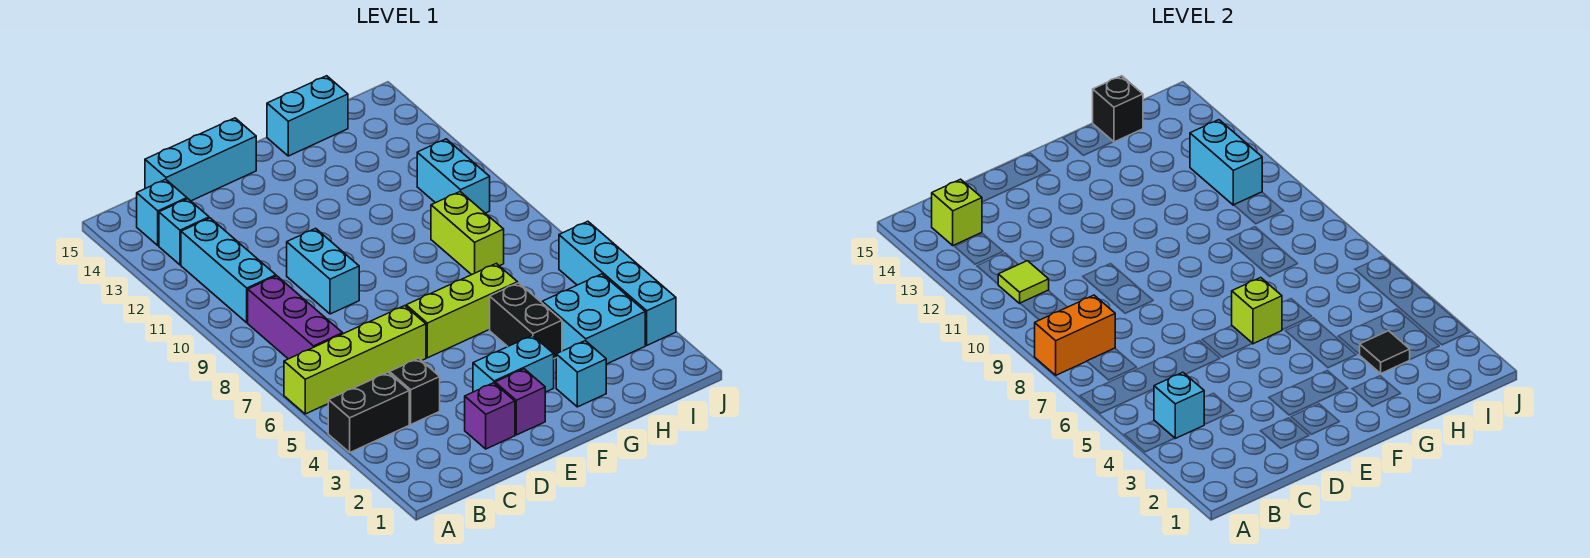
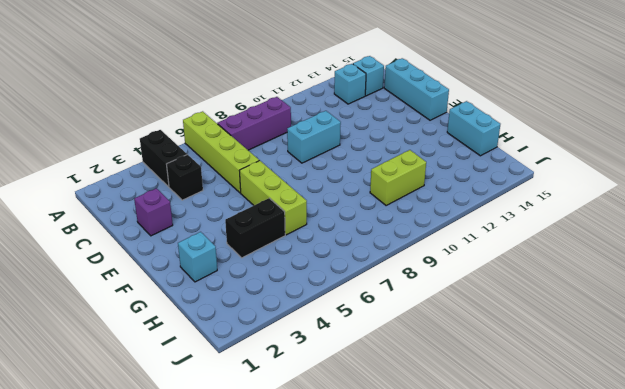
lime 1x2 brick [370,150,426,206] -> lime 1x2 brick moved to [431,192,504,275]
none -> cyan 1x3 brick [181,218,276,323]
none -> purple 1x1 brick [495,369,545,435]
none -> cyan 1x2 brick [473,335,554,392]

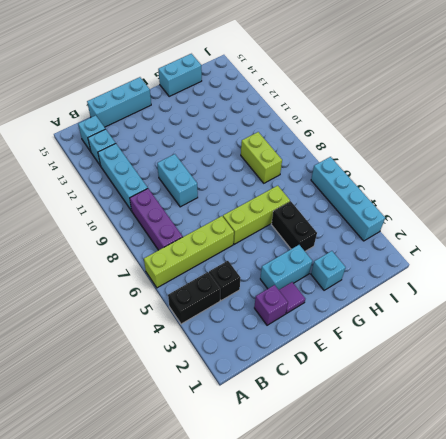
purple 1x1 tile [279,282,305,313] -> purple 1x1 brick [495,369,545,435]
none -> cyan 2x2 brick [542,274,645,364]
none -> cyan 1x2 brick [417,139,490,213]
none -> orange 1x2 brick [1035,295,1115,375]

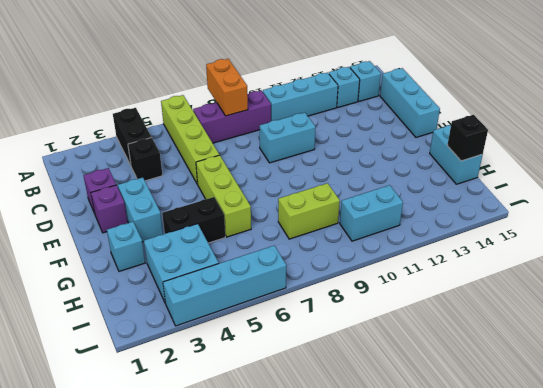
none -> cyan 1x1 brick [1154,372,1204,438]
none -> lime 1x1 tile [998,261,1049,303]
none -> lime 1x1 brick [932,179,982,245]

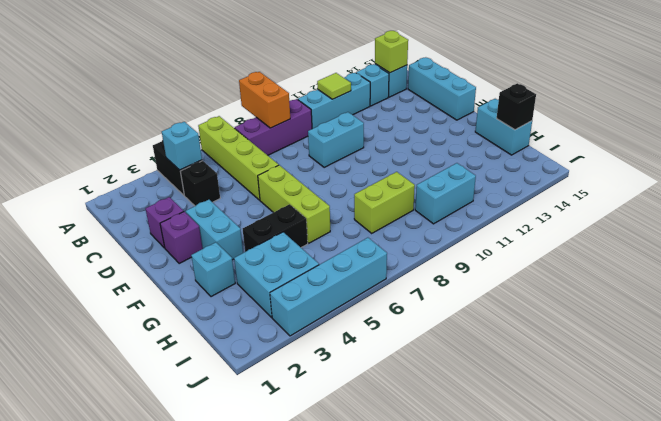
none -> lime 1x1 brick [1232,278,1282,344]
none -> black 1x1 tile [1359,331,1410,373]
none -> cyan 1x2 brick [1190,120,1262,205]

